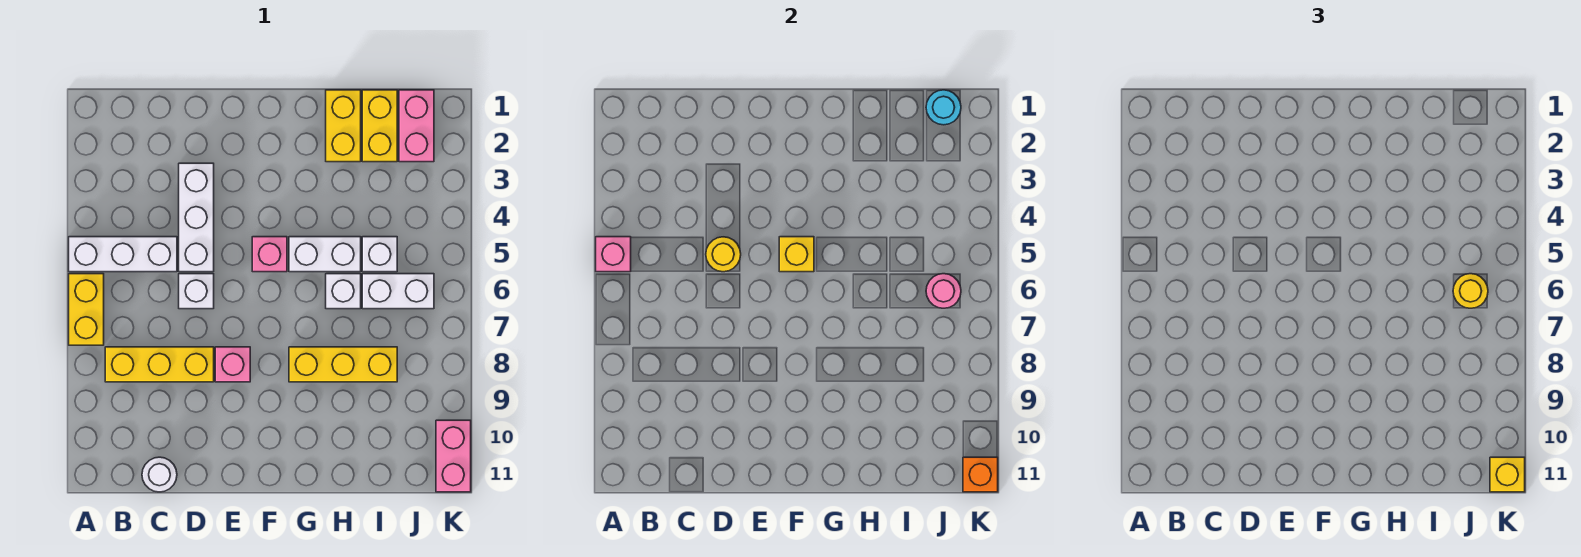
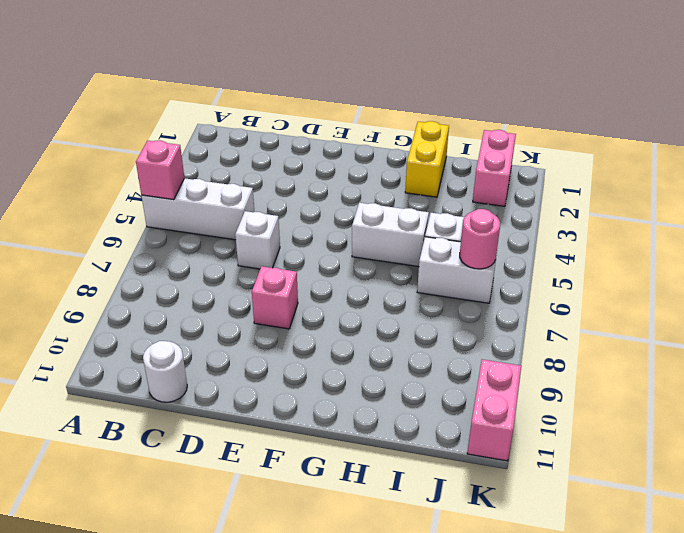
none -> yellow 1x2 brick [69,274,104,345]
none -> yellow 1x3 brick [105,347,214,382]
none -> white 1x3 brick [179,163,214,272]

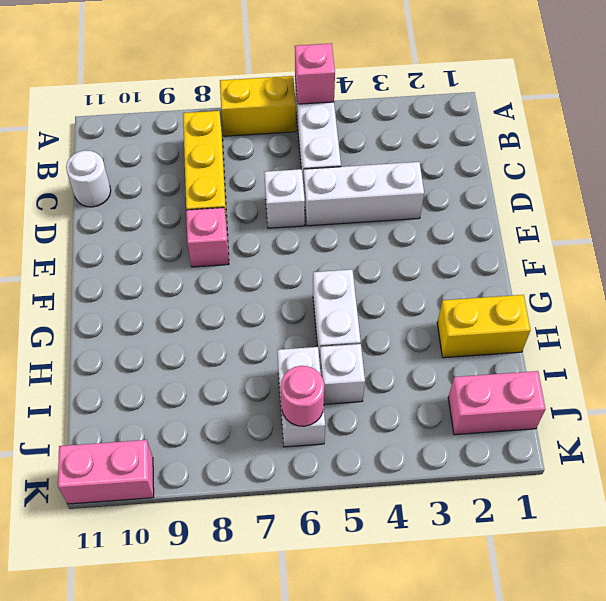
none -> pink 1x1 brick [252,237,287,272]
none -> yellow 1x3 brick [289,347,397,382]
none -> white 1x1 brick [326,274,361,309]

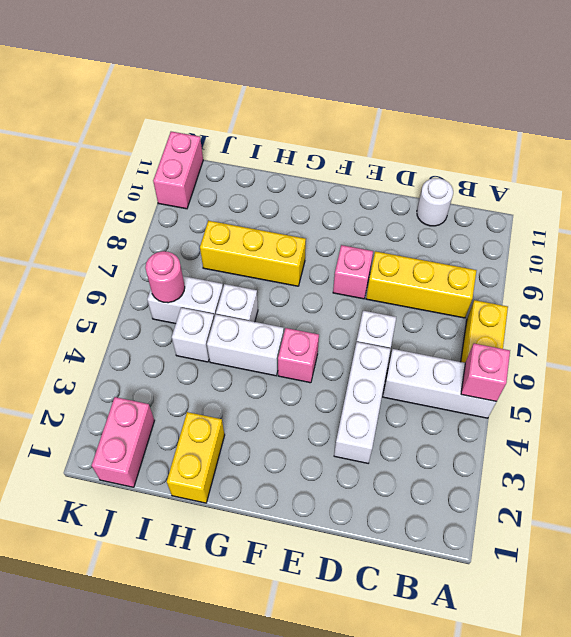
none -> yellow 1x2 brick [362,90,397,162]
none -> yellow 1x1 round brick [706,237,741,272]
none -> yellow 1x1 brick [779,237,814,272]

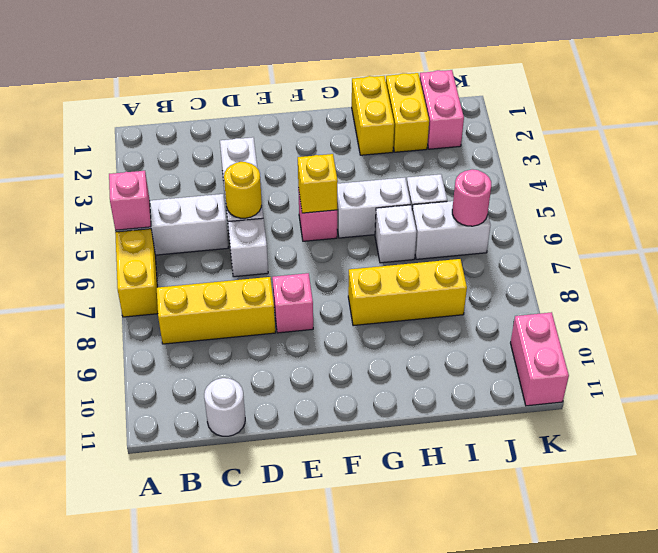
none -> cyan 1x1 round brick [926,90,961,125]
none -> orange 1x1 brick [963,457,998,492]
none -> yellow 1x1 round brick [1453,274,1488,308]

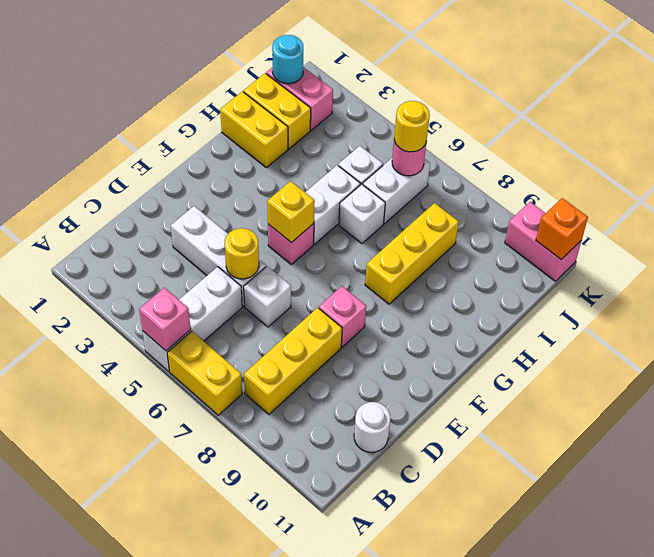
none -> yellow 1x1 brick [1490,457,1525,492]

